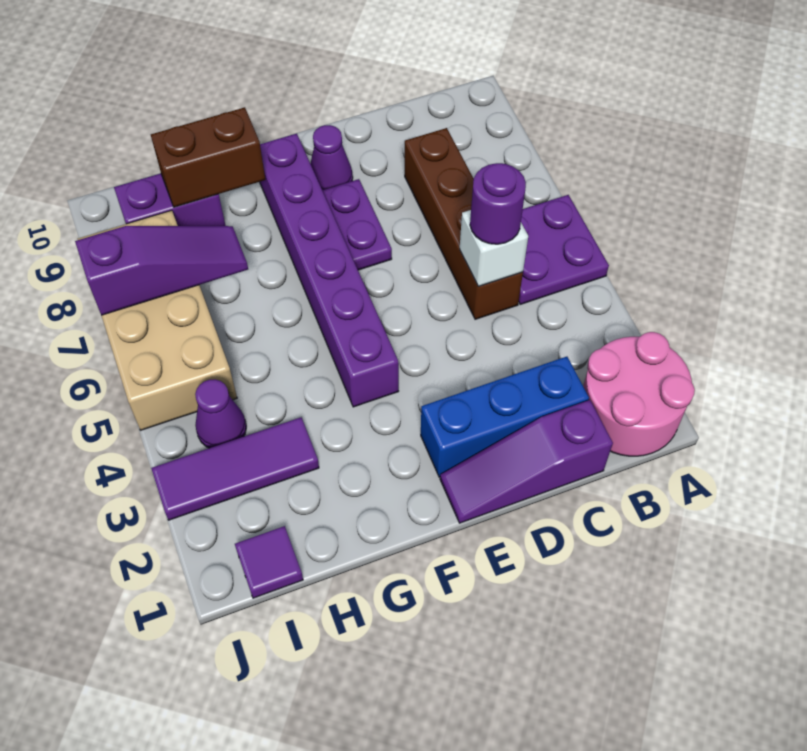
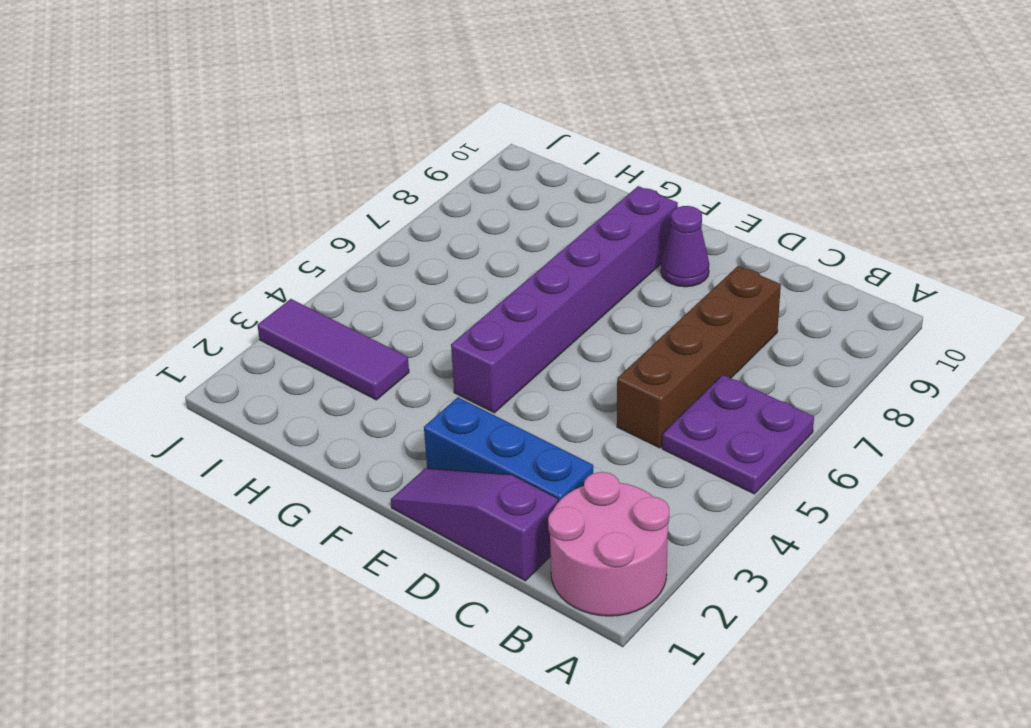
none -> purple 1x2 plate [322,179,392,270]
none -> purple 1x2 brick [114,173,225,226]
none -> purple 1x1 tile [235,526,303,598]

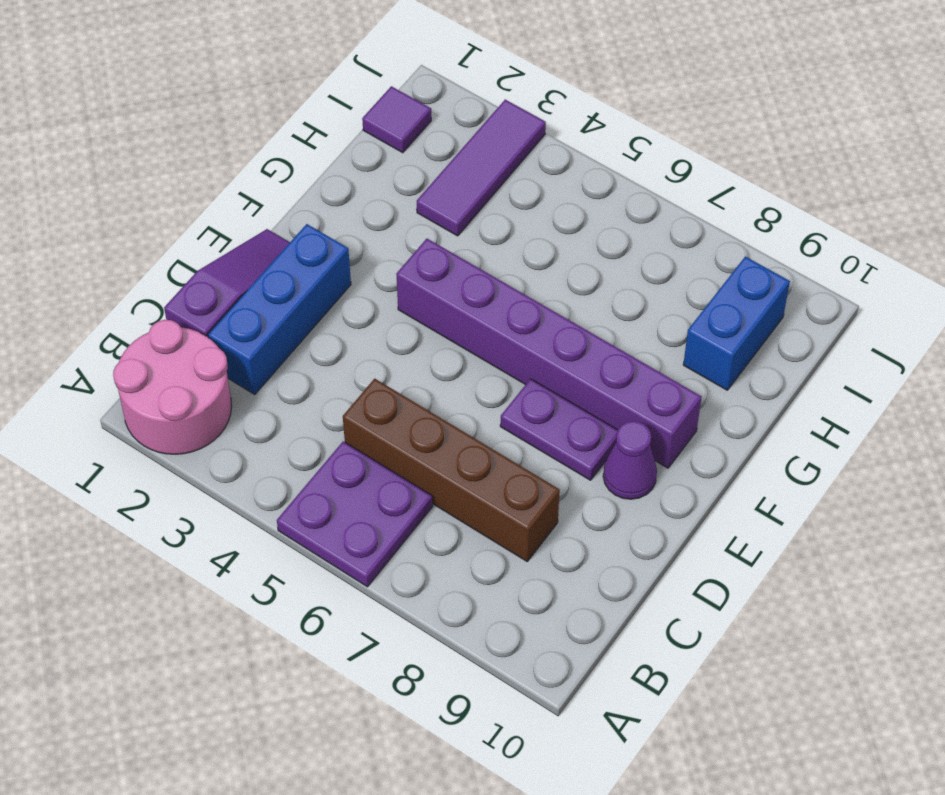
blue 1x2 brick [683,257,790,390] -> purple 1x2 brick [114,173,225,226]
none -> purple 1x1 cone [195,379,246,448]
none -> tan 2x4 brick [78,210,237,430]
none -> white 1x1 brick [460,210,528,287]

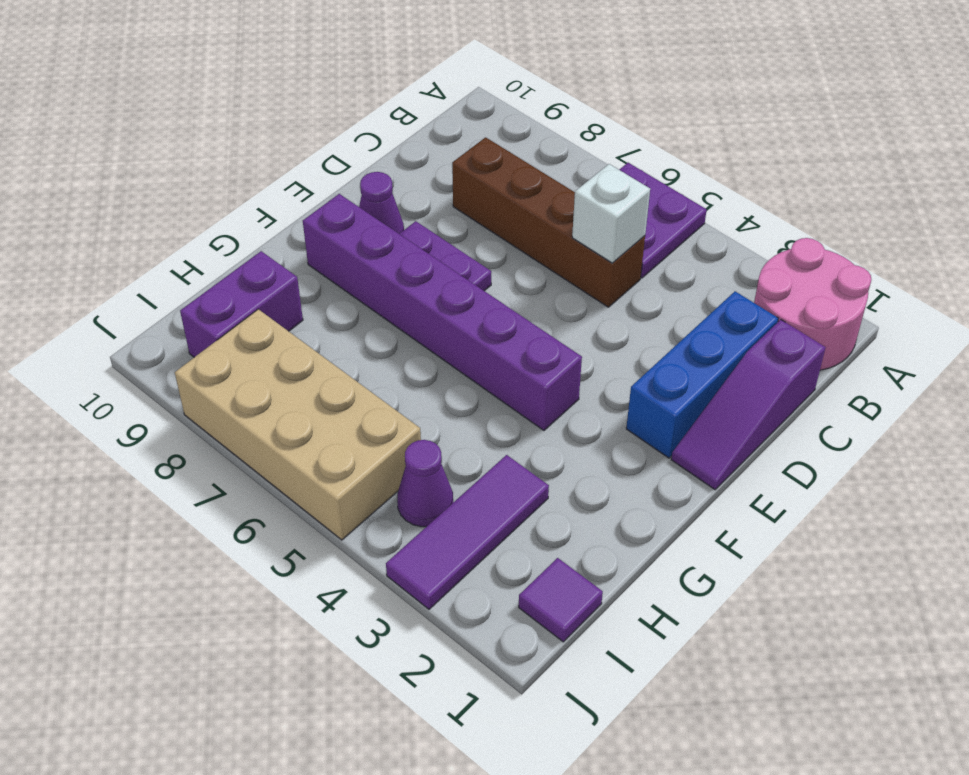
none -> brown 1x2 brick [151,107,265,207]
none -> purple 1x3 slope [75,226,248,315]
none -> purple 1x1 round brick [470,163,526,244]

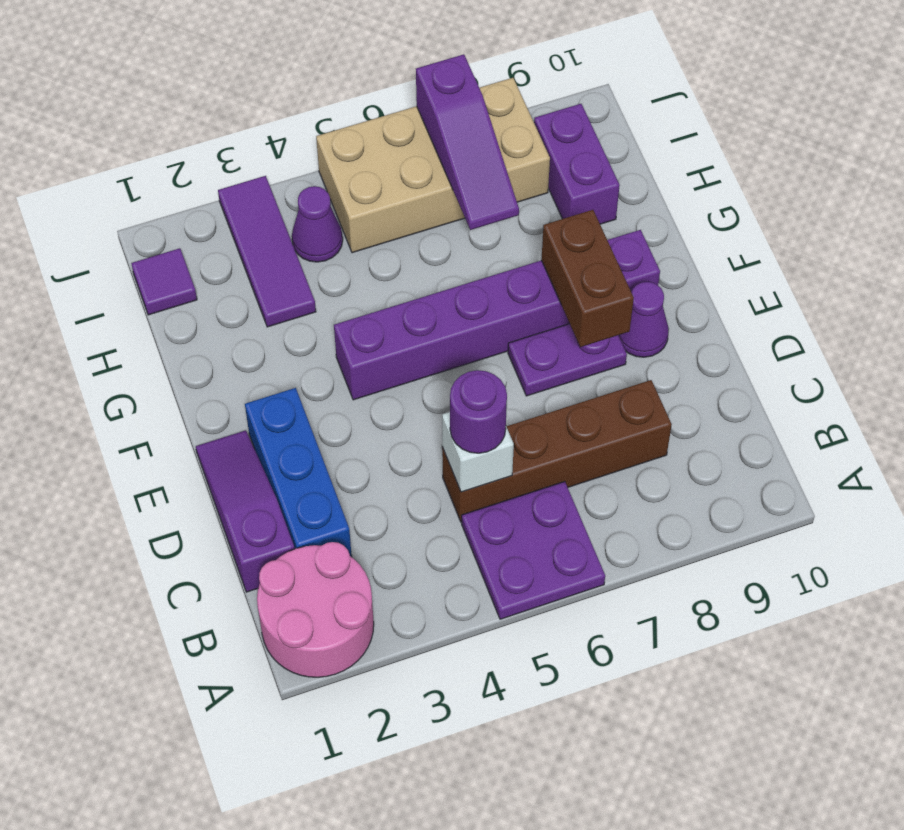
brown 1x2 brick [541,210,634,347] -> brown 1x2 brick moved to [151,107,265,207]

